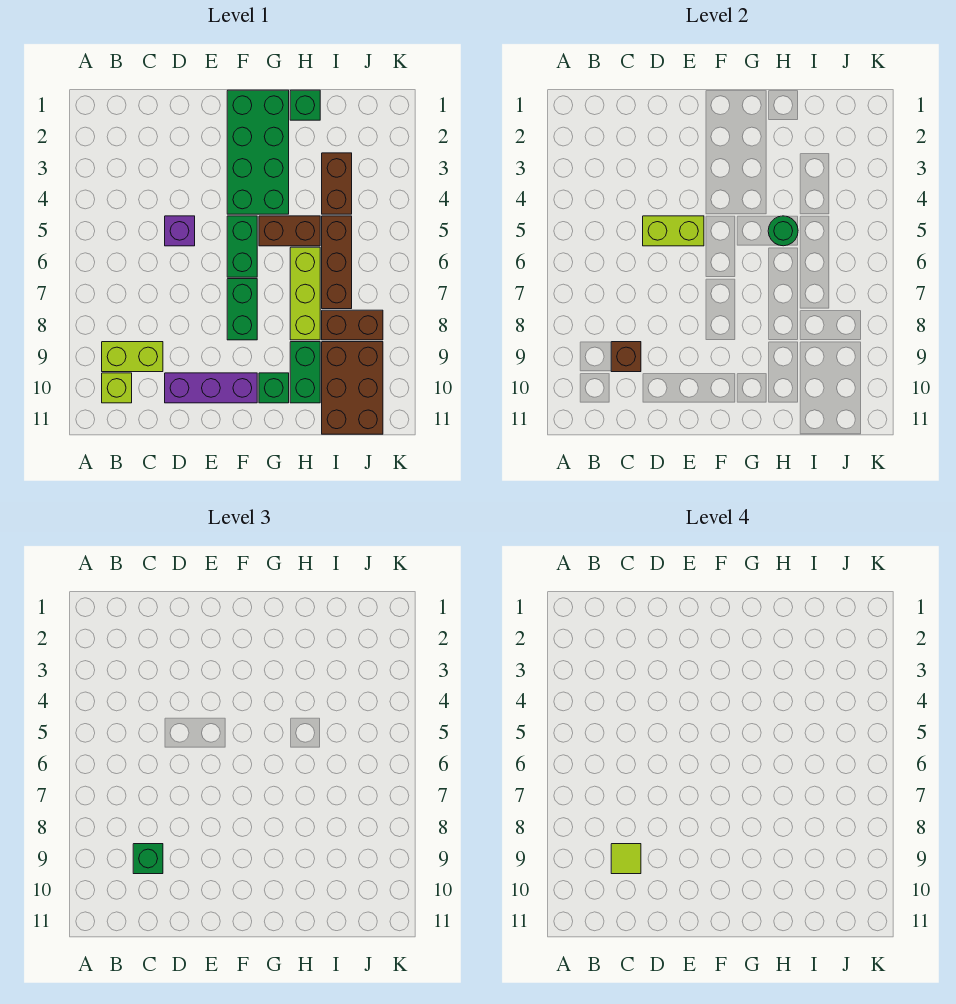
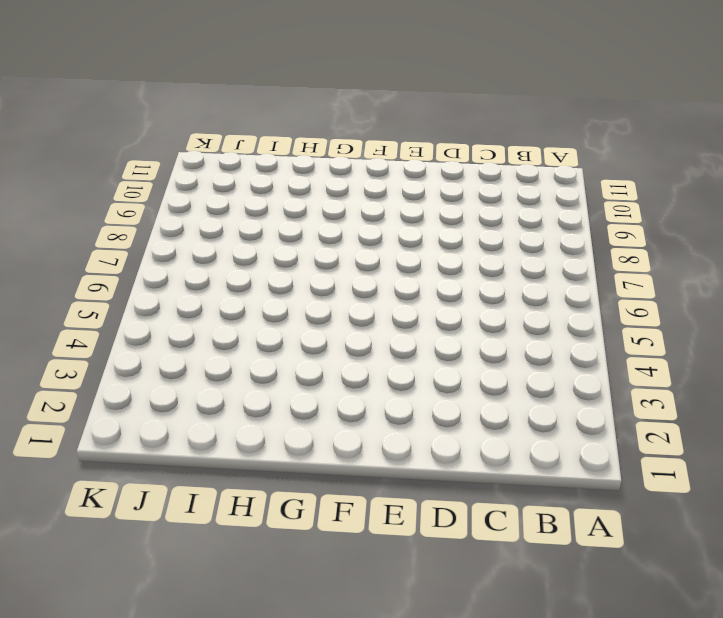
none -> lime 1x2 brick [102,342,163,372]
none -> lime 1x1 brick [102,373,132,403]
none -> purple 1x1 brick [165,216,195,246]

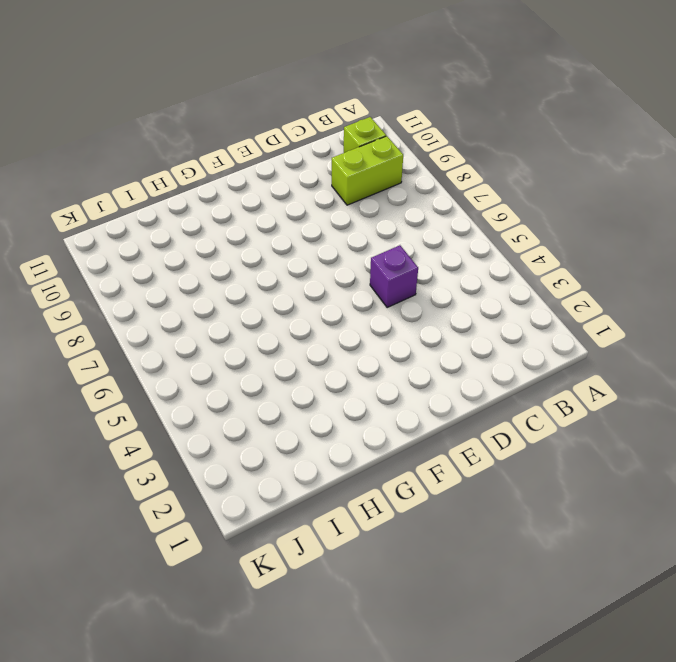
none -> purple 1x3 brick [165,373,257,403]
none -> green 2x4 brick [227,90,289,214]
none -> green 1x2 brick [227,216,257,277]

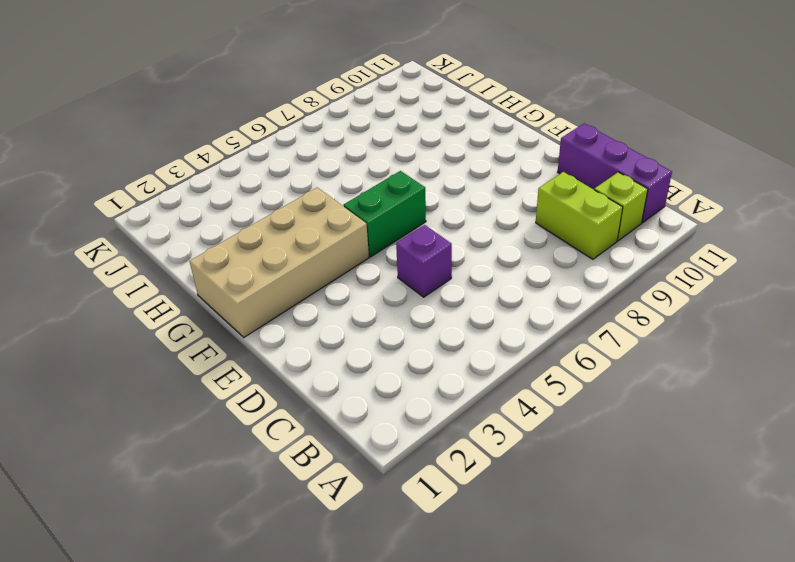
purple 1x3 brick [558,123,672,223] -> purple 1x3 brick moved to [165,373,257,403]
tan 2x4 brick [189,188,369,337] -> green 2x4 brick [227,90,289,214]
none -> green 1x2 brick [227,279,257,340]
none -> brown 1x2 brick [259,216,320,246]
none -> green 1x1 brick [259,373,289,403]

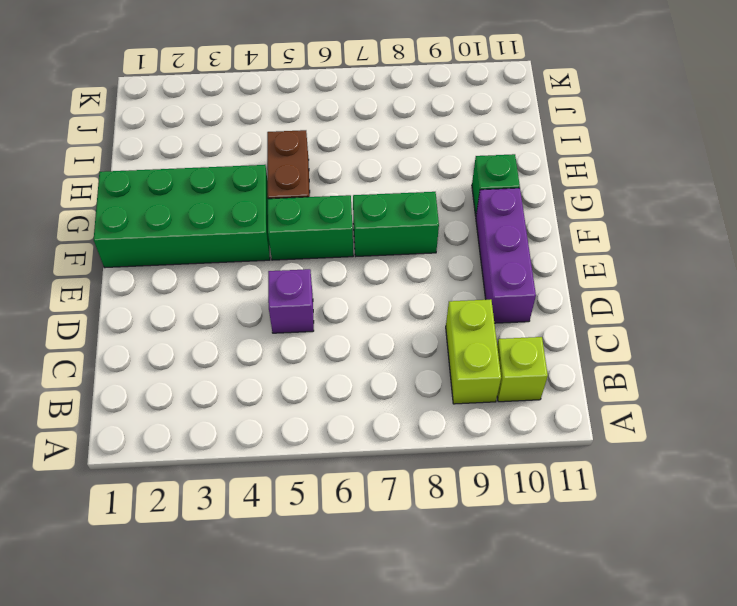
none -> green 1x1 brick [290,90,320,120]
none -> lime 1x3 brick [290,247,320,340]
none -> green 1x2 brick [290,342,320,403]

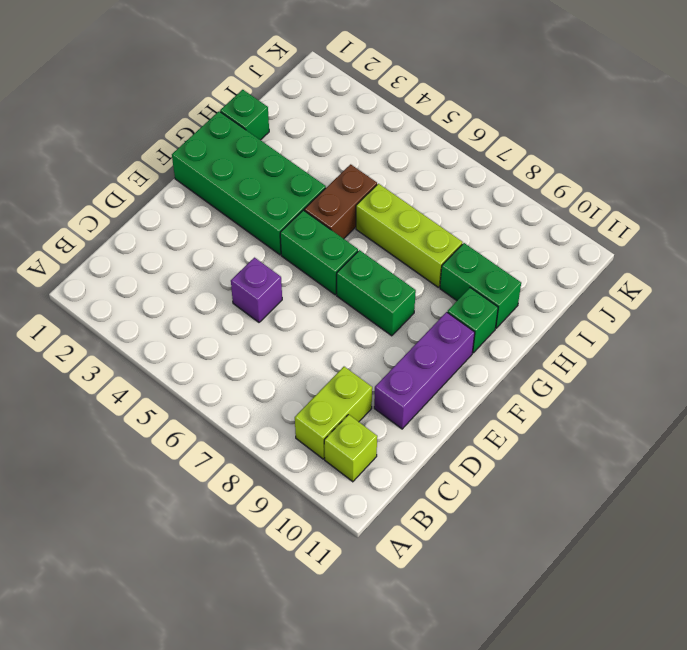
none -> brown 1x2 brick [322,153,352,214]
none -> brown 1x3 brick [322,216,352,309]
none -> brown 1x2 brick [322,310,383,340]

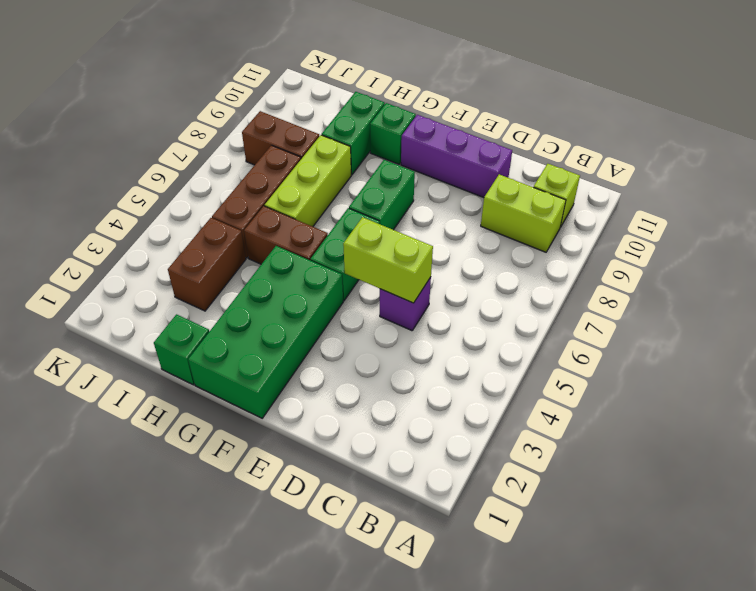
none -> brown 2x3 brick [322,342,383,434]
none -> brown 1x1 brick [611,342,641,372]
none -> green 1x1 round brick [768,216,798,246]

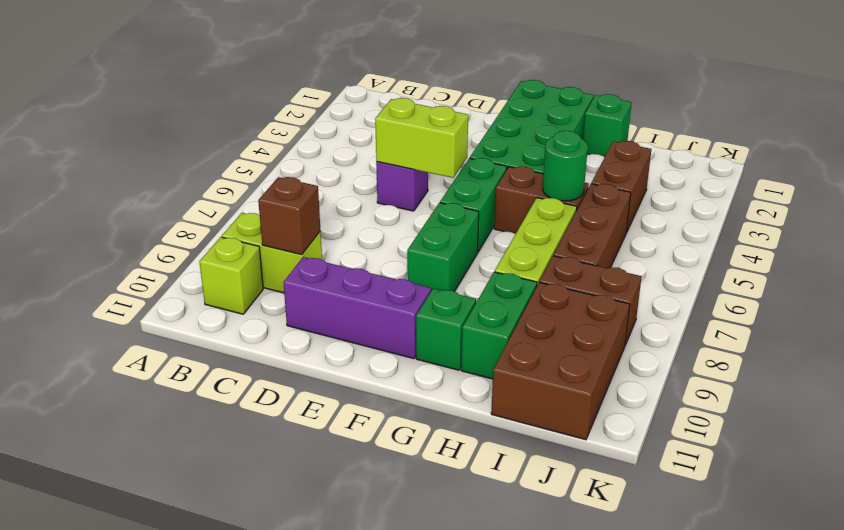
none -> green 1x1 brick [133,844,163,874]
none -> lime 1x1 tile [611,844,641,874]

